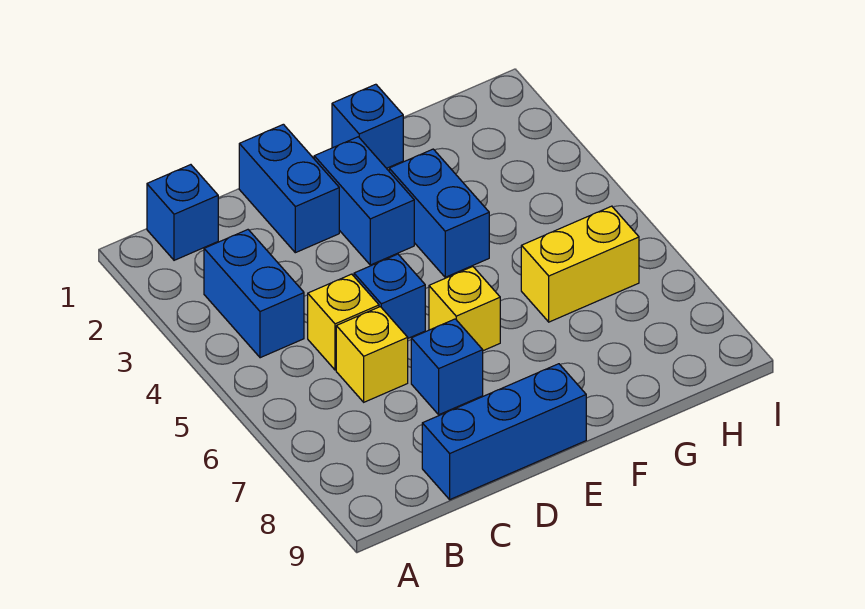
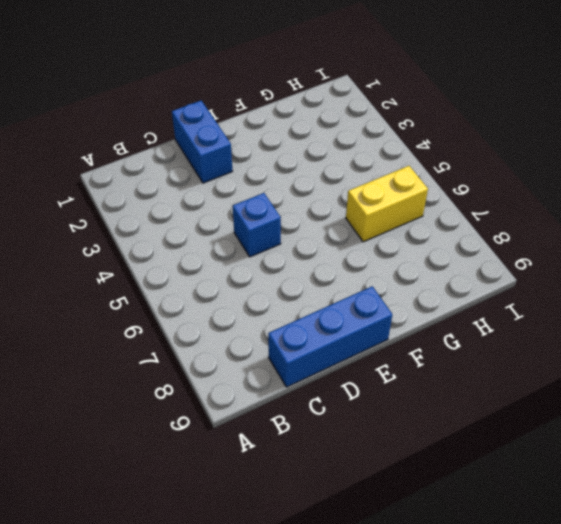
none -> blue 1x1 brick [147,165,218,260]
none -> blue 1x2 brick [204,230,304,358]
none -> yellow 1x1 brick [308,274,379,370]

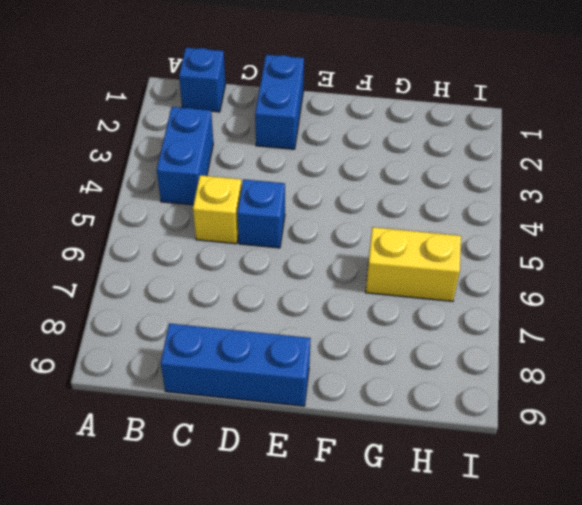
none -> yellow 1x1 brick [336,307,408,402]
none -> blue 1x1 brick [411,319,483,415]
none -> blue 1x2 brick [314,137,414,265]

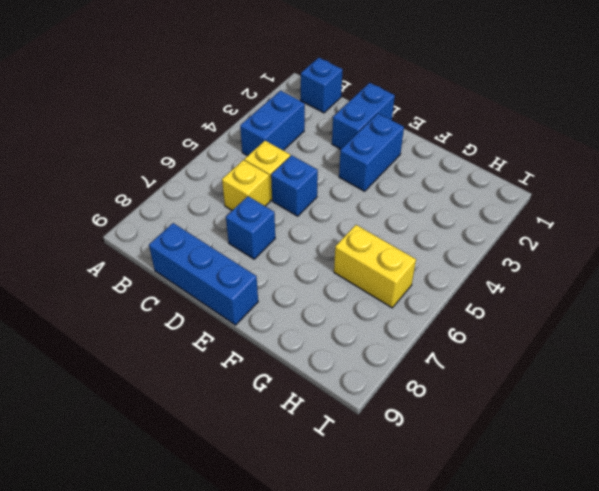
none -> yellow 1x1 brick [429,267,500,351]
none -> blue 1x1 brick [332,84,403,168]
none -> blue 1x2 brick [389,149,489,277]

